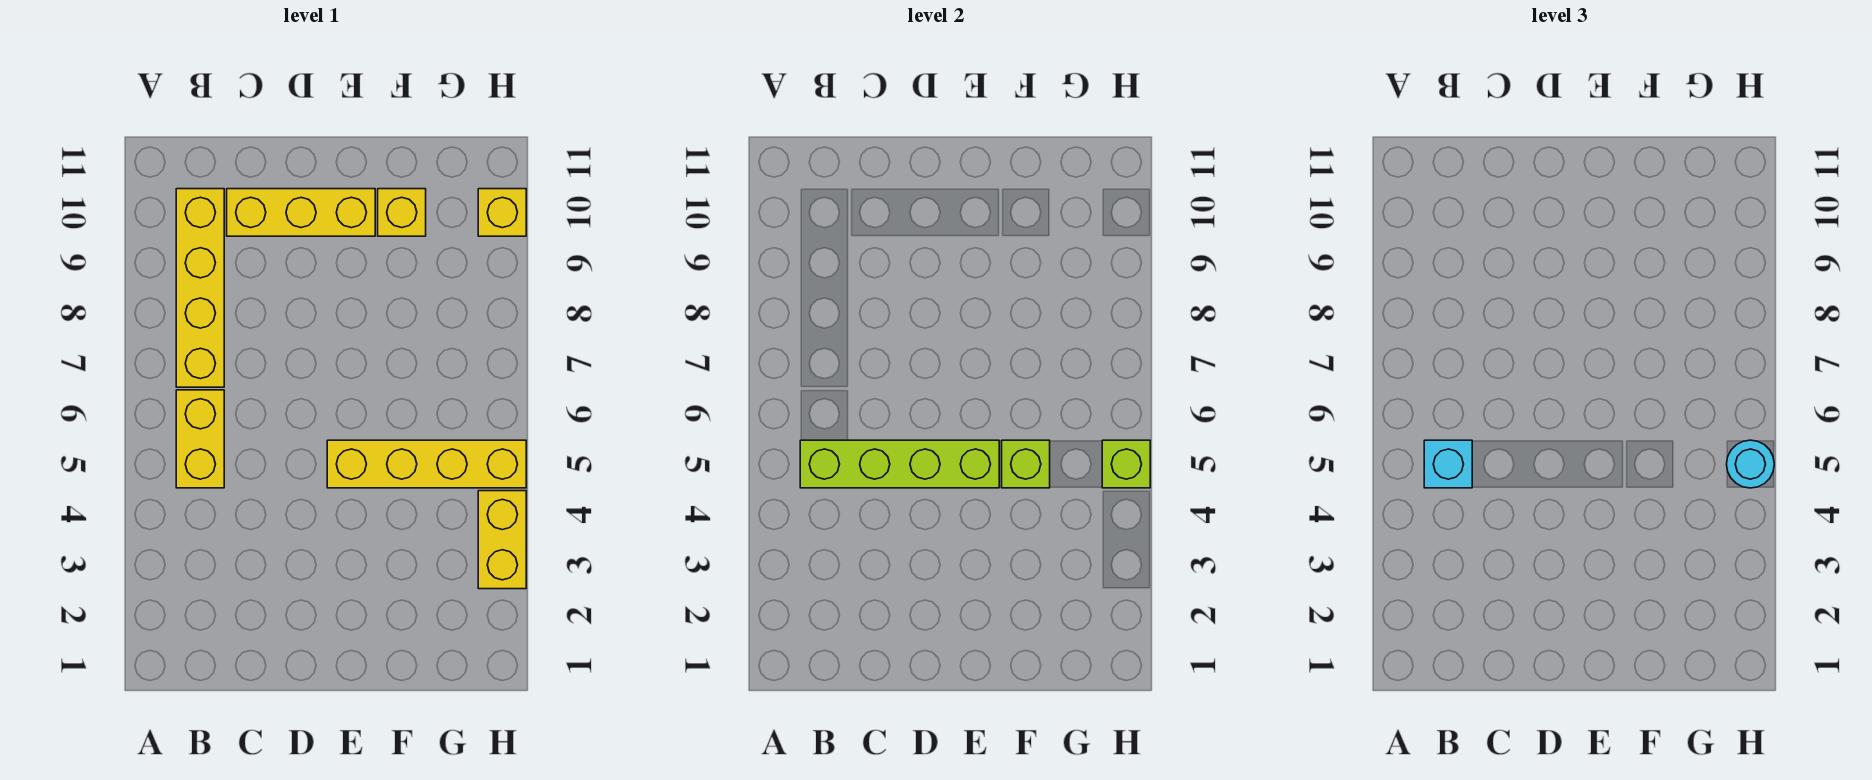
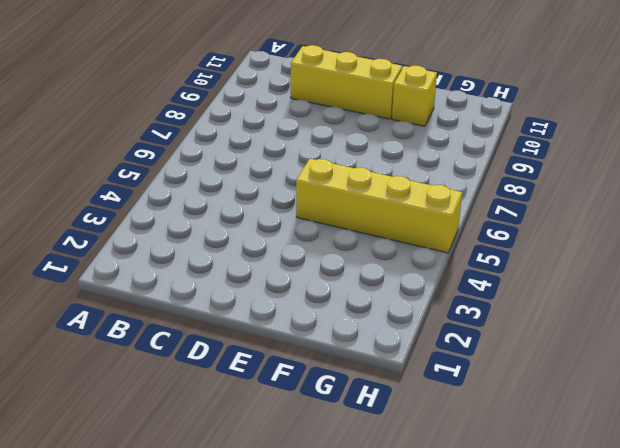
none -> yellow 1x2 brick [176,390,224,488]
none -> yellow 1x4 brick [176,189,224,387]
none -> yellow 1x2 brick [478,491,526,589]

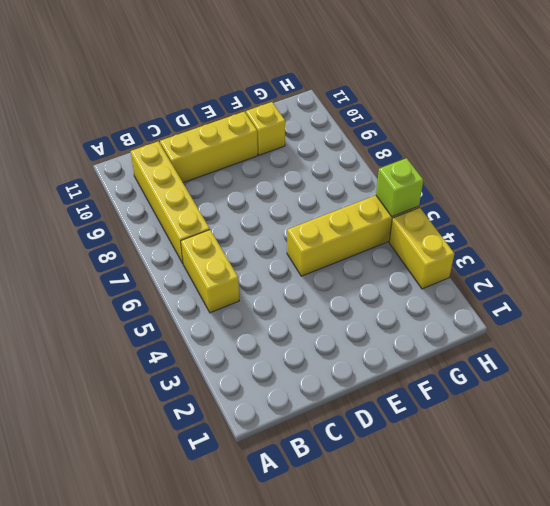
none -> yellow 1x1 brick [478,189,526,236]
none -> lime 1x4 brick [800,440,999,488]
none -> lime 1x1 brick [1002,440,1050,488]

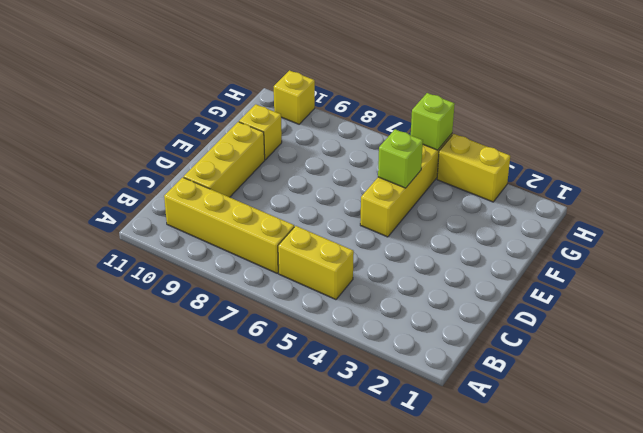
none -> lime 1x4 brick [800,440,999,488]
none -> cyan 1x1 brick [1424,440,1472,488]
none -> cyan 1x1 round brick [1727,440,1774,488]

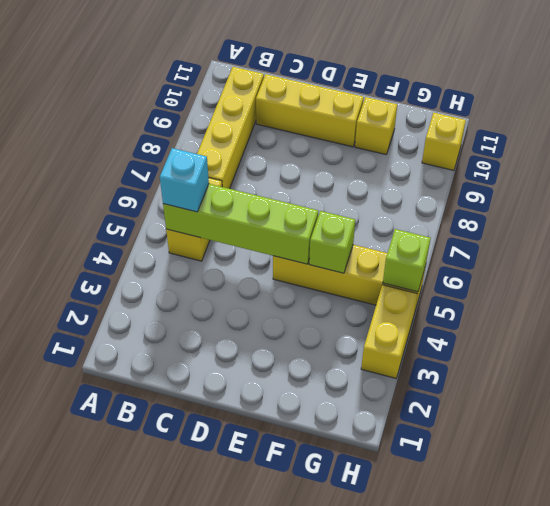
none -> cyan 1x1 round brick [1727,440,1774,488]

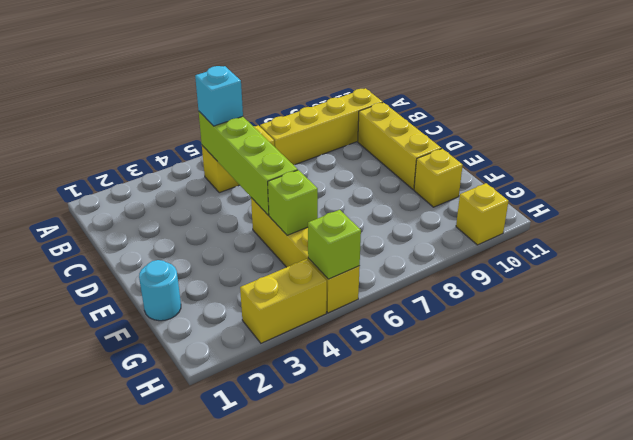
cyan 1x1 round brick [139,260,181,321] -> cyan 1x1 round brick moved to [1727,440,1774,488]

